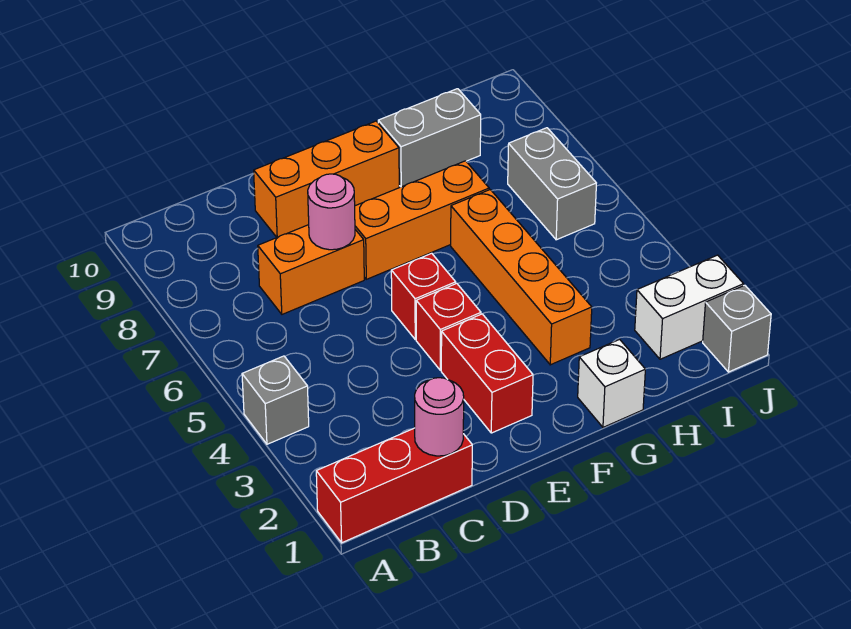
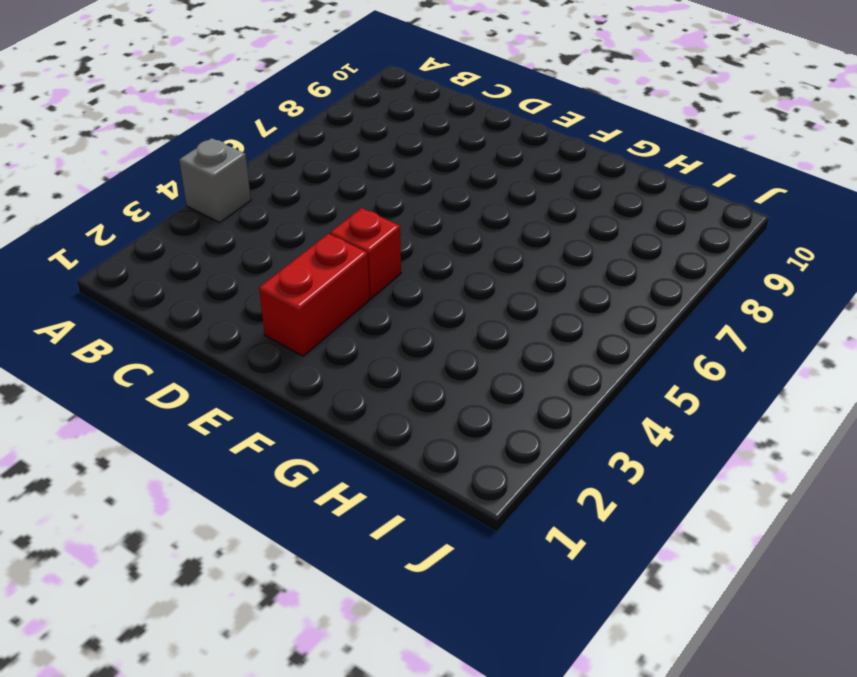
none -> red 1x3 brick [316,428,472,543]
none -> orange 1x2 brick [258,225,364,314]
none -> orange 1x3 brick [254,121,399,237]

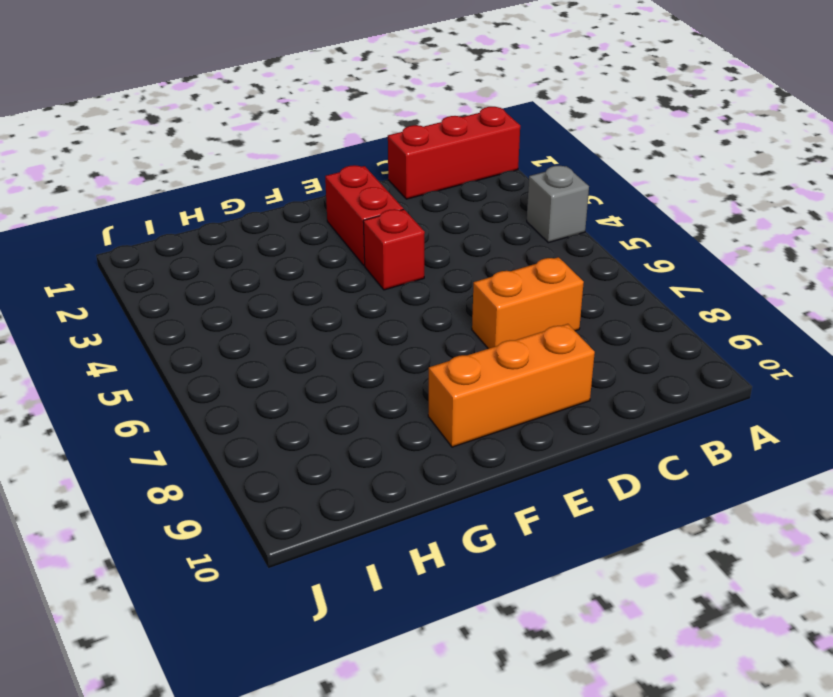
none -> red 1x1 brick [391,253,456,339]
none -> orange 1x3 brick [355,161,489,279]
none -> white 1x1 brick [578,339,645,427]

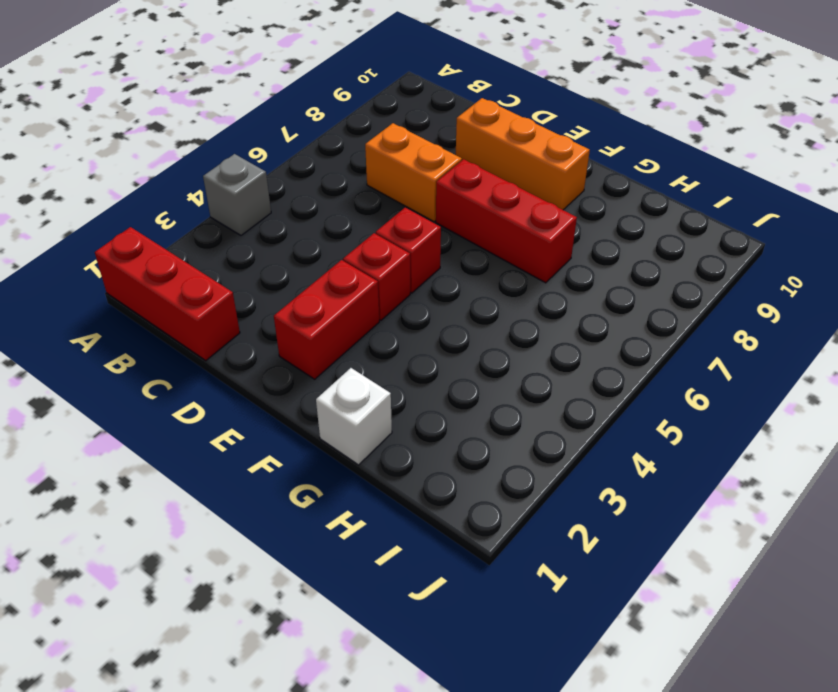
red 1x3 brick [436,159,577,283] -> orange 1x3 brick [355,161,489,279]
none -> orange 1x4 brick [451,190,592,365]
none -> grey 1x2 brick [378,89,481,187]
none -> white 1x2 brick [635,255,744,359]

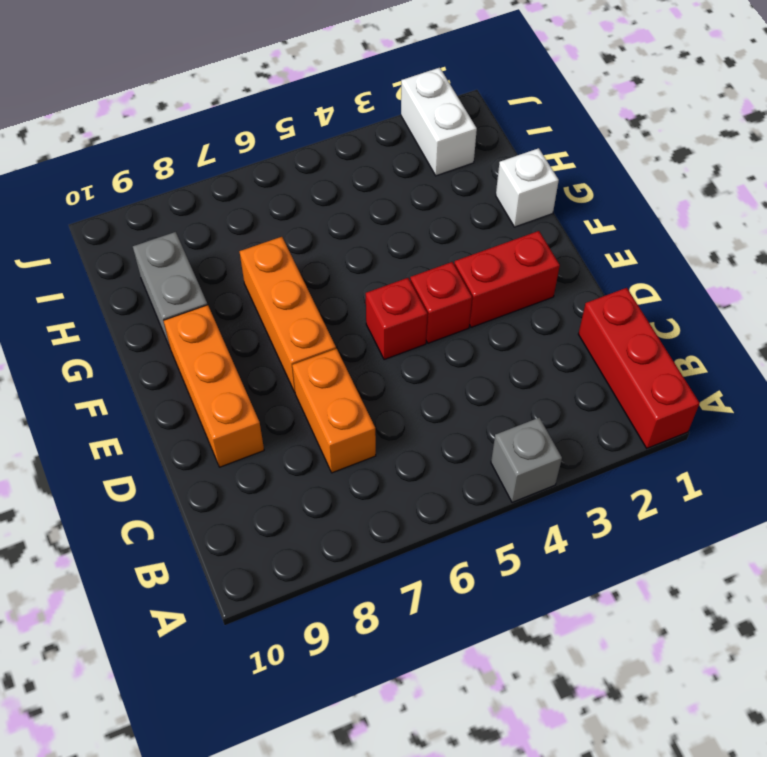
none -> orange 1x4 brick [451,190,592,365]
none -> grey 1x2 brick [508,128,596,240]
none -> grey 1x1 brick [703,285,771,372]

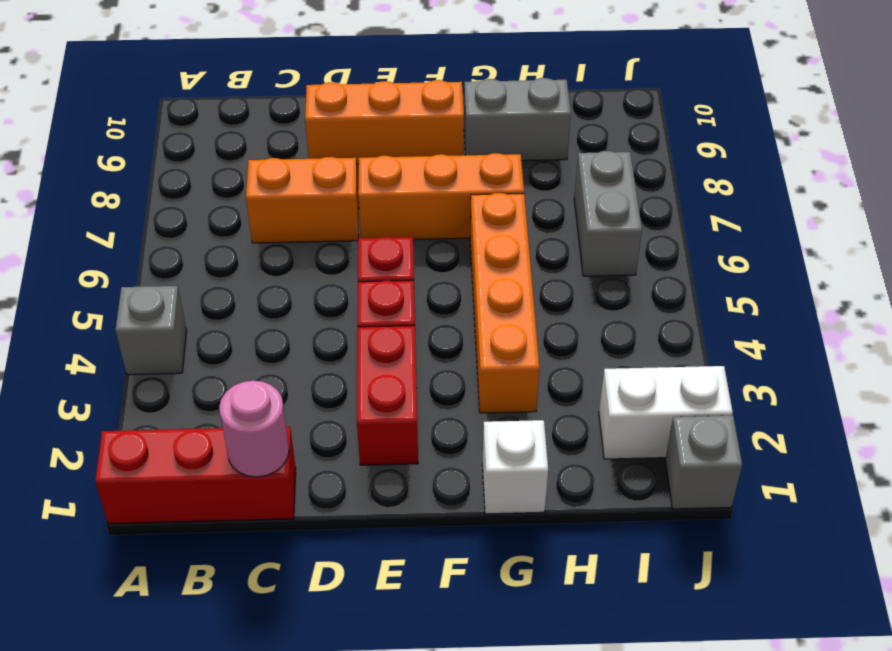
none -> pink 1x1 round brick [308,174,355,250]

